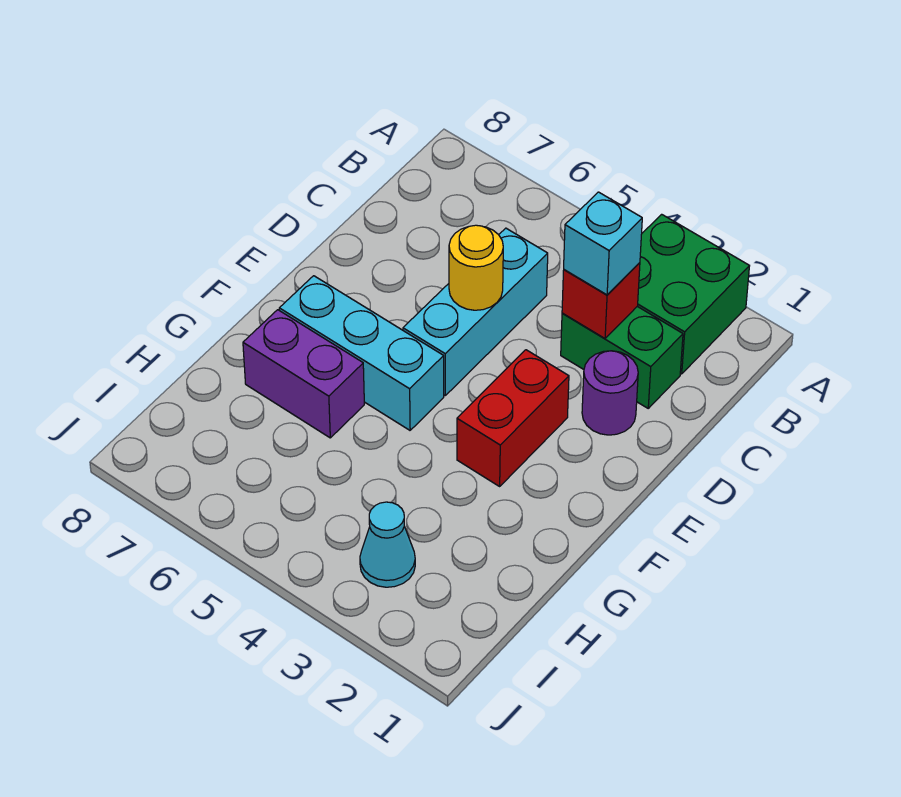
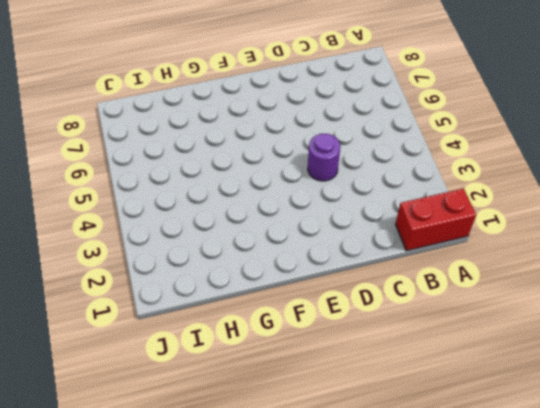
red 1x2 brick [396,189,476,251] -> red 1x2 brick moved to [457,350,569,486]
purple 1x1 round brick [308,134,340,181] -> purple 1x1 round brick moved to [582,351,638,435]
none -> green 2x2 brick [637,214,749,374]
none -> green 1x2 brick [561,307,683,408]

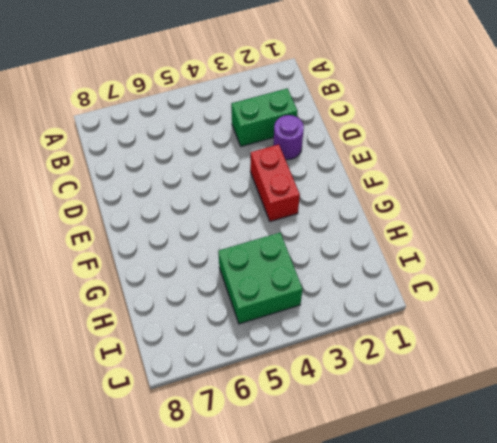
green 2x2 brick [218,233,303,324] -> green 2x2 brick moved to [637,214,749,374]
none -> cyan 1x3 brick [403,228,548,395]
none -> cyan 1x3 brick [279,276,444,430]

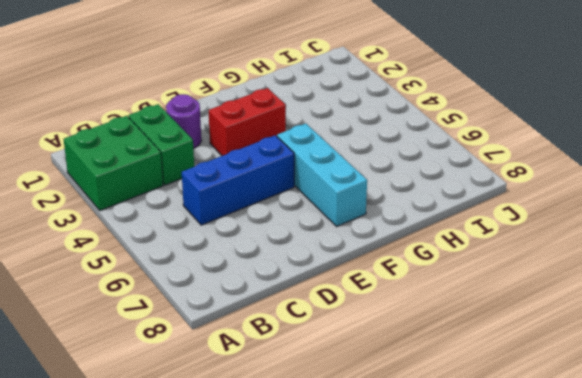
blue 1x3 brick [182,135,294,225] -> cyan 1x3 brick [403,228,548,395]
none -> purple 1x2 brick [243,310,364,438]
none -> cyan 1x1 cone [360,502,415,587]

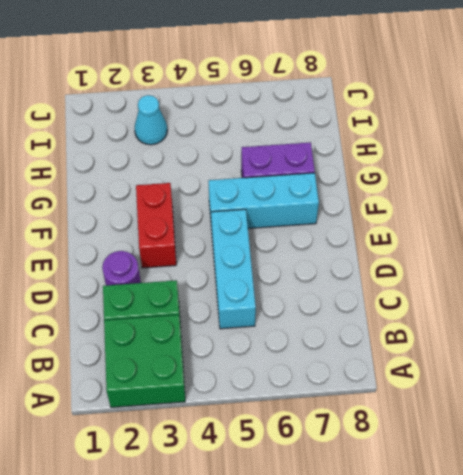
none -> red 1x1 brick [562,263,640,338]
none -> yellow 1x1 round brick [449,225,503,310]

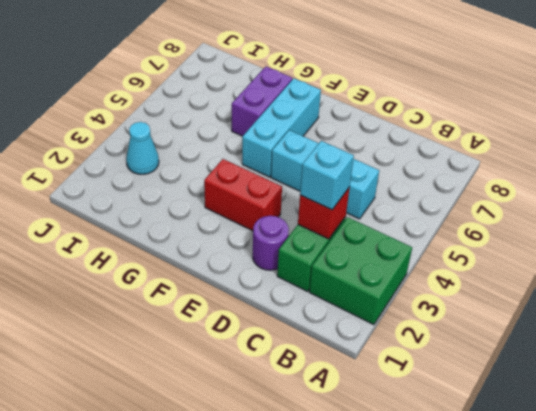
none -> yellow 1x1 round brick [449,225,503,310]

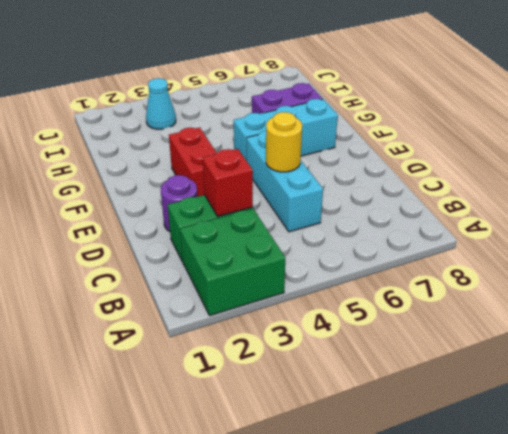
none -> cyan 1x1 brick [564,192,642,295]

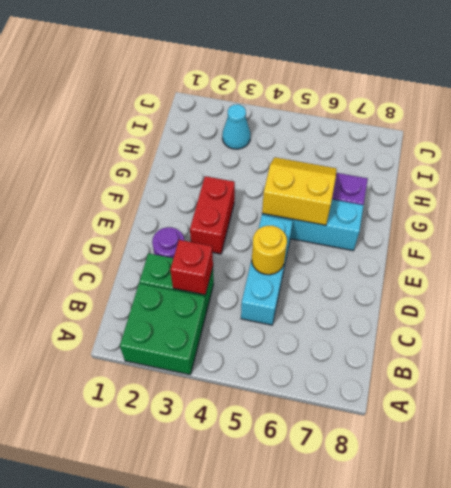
yellow 2x2 slope [262,157,337,225] -> none
none -> cyan 1x1 brick [564,192,642,295]

